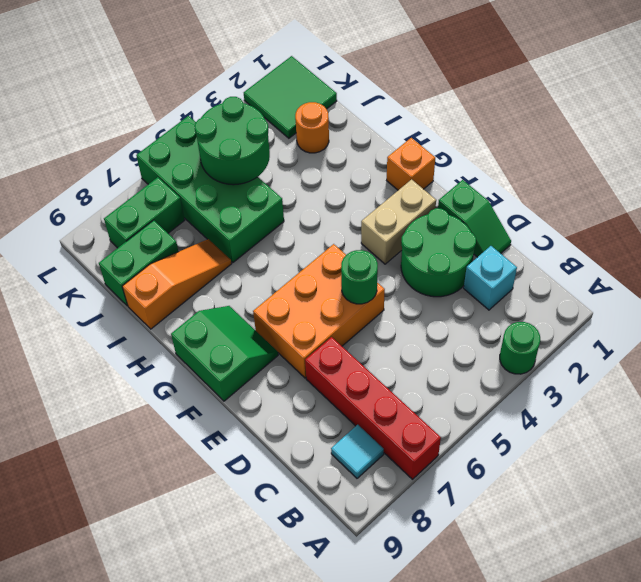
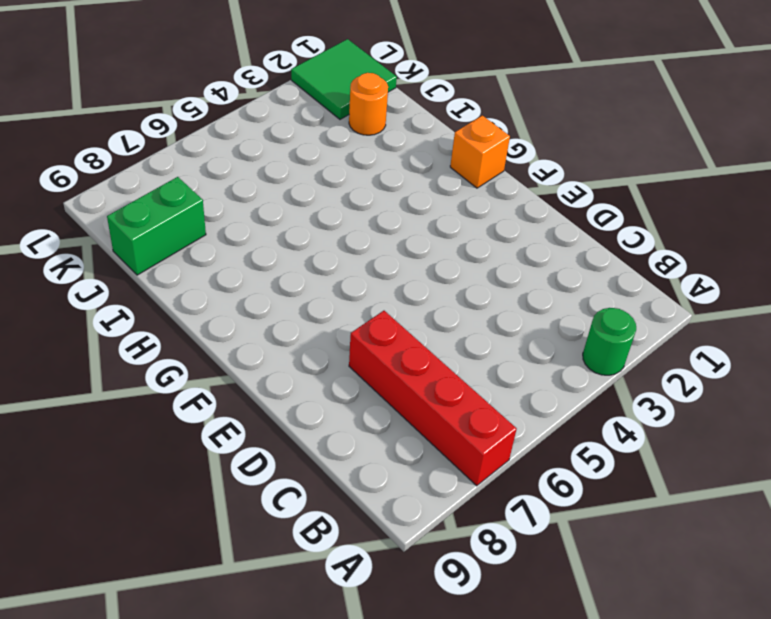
none -> cyan 1x1 tile [331,425,384,478]
none -> cyan 1x1 brick [464,246,517,310]
none -> green 1x2 slope [438,180,511,257]

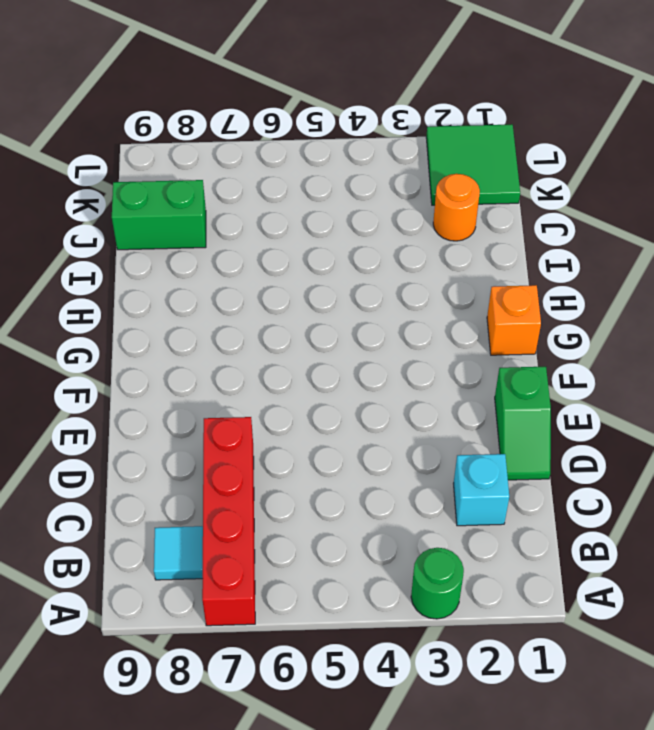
none -> green 2x2 round brick [401,208,476,297]
none -> orange 2x3 brick [253,244,385,378]
none -> tan 1x2 brick [361,179,436,264]

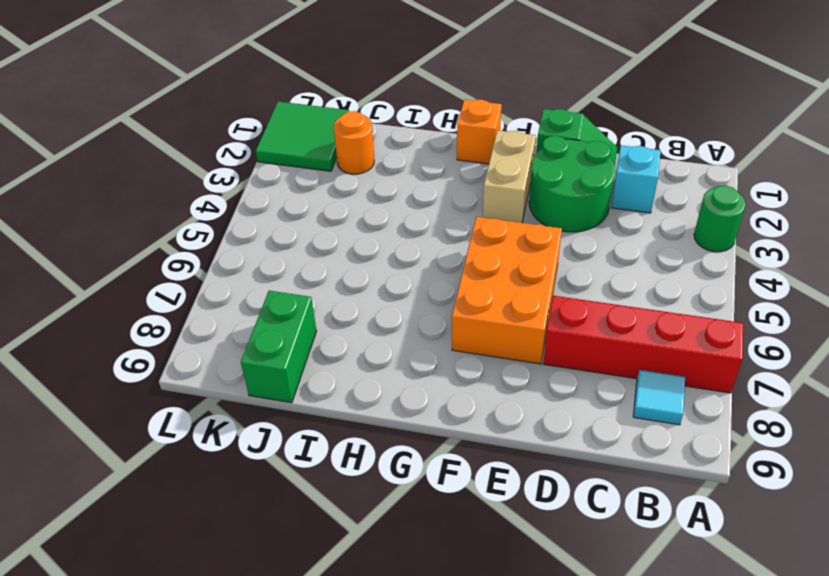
none -> green 2x2 slope [171,306,278,401]
none -> green 2x4 brick [136,116,284,263]
none -> orange 1x3 slope [122,239,232,329]

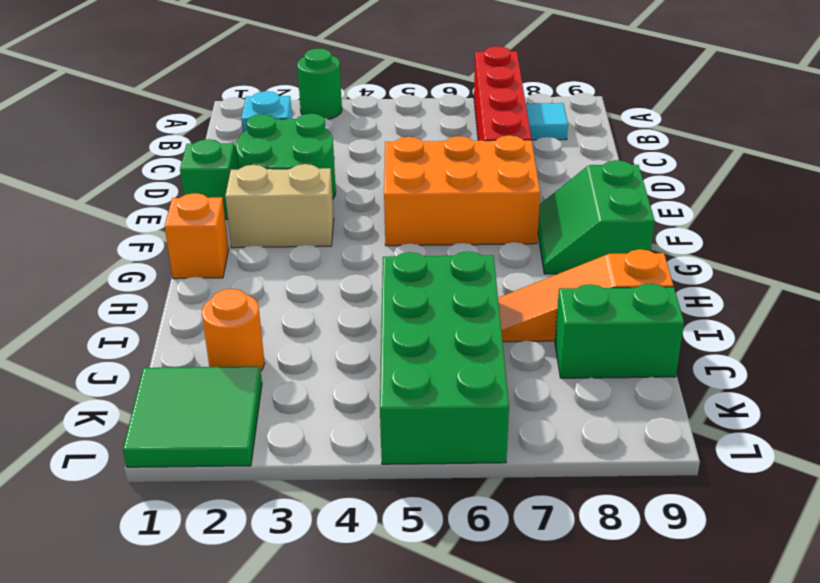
none -> green 1x2 brick [104,177,185,248]
none -> green 1x1 round brick [341,250,378,304]
none -> green 2x2 round brick [195,97,270,185]

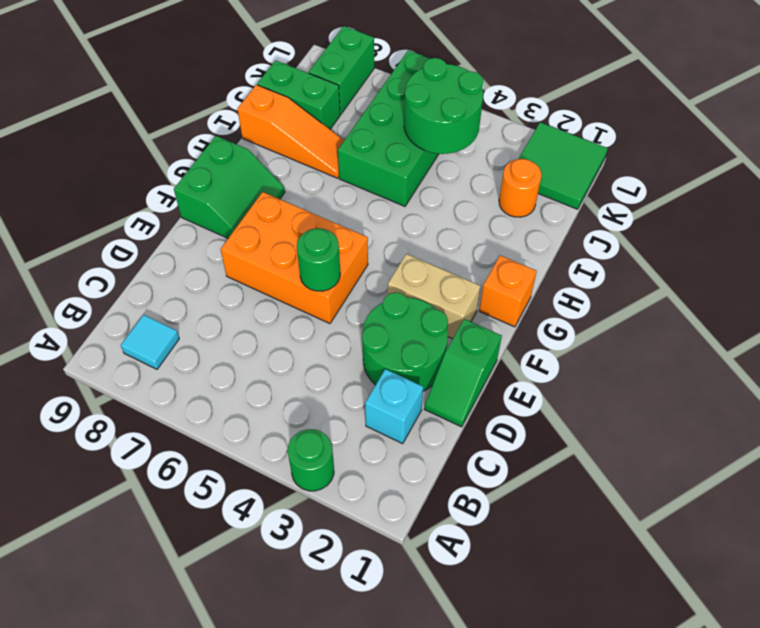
green 1x2 brick [309,26,374,114] -> green 1x2 brick turned to [104,177,185,248]
none -> red 1x4 brick [305,337,441,479]

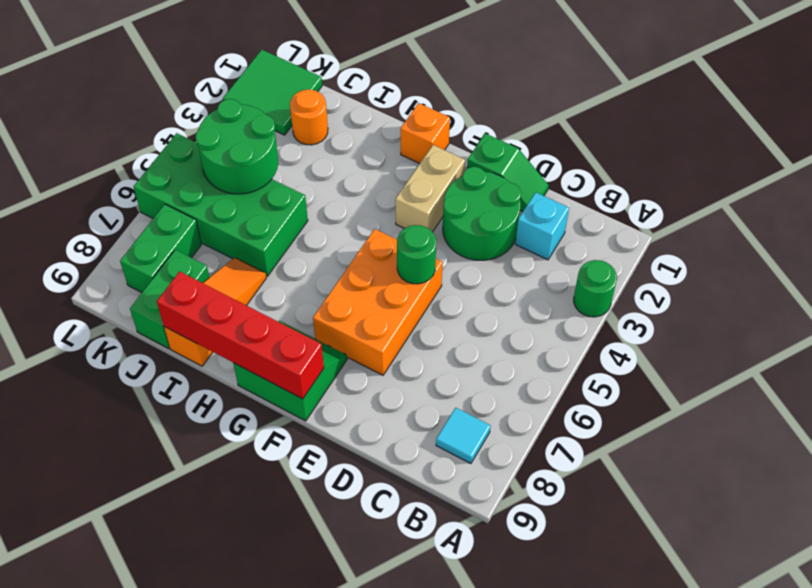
red 1x4 brick [157,271,324,399] -> red 1x4 brick moved to [305,337,441,479]

